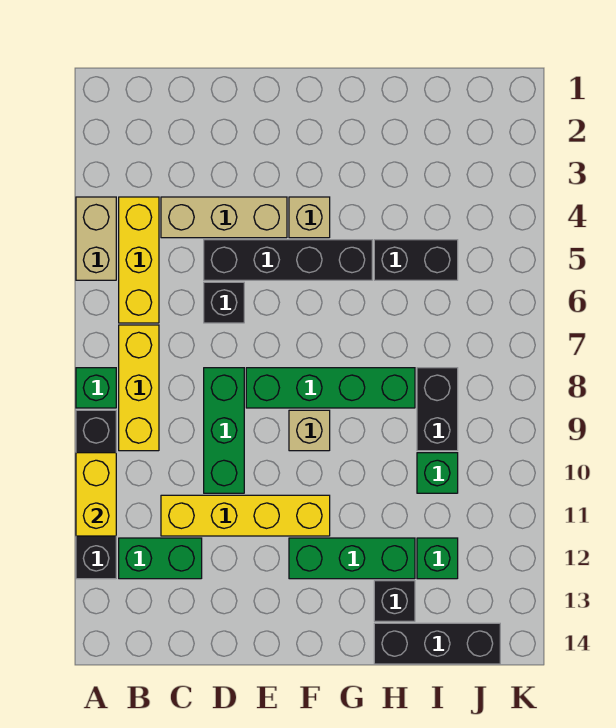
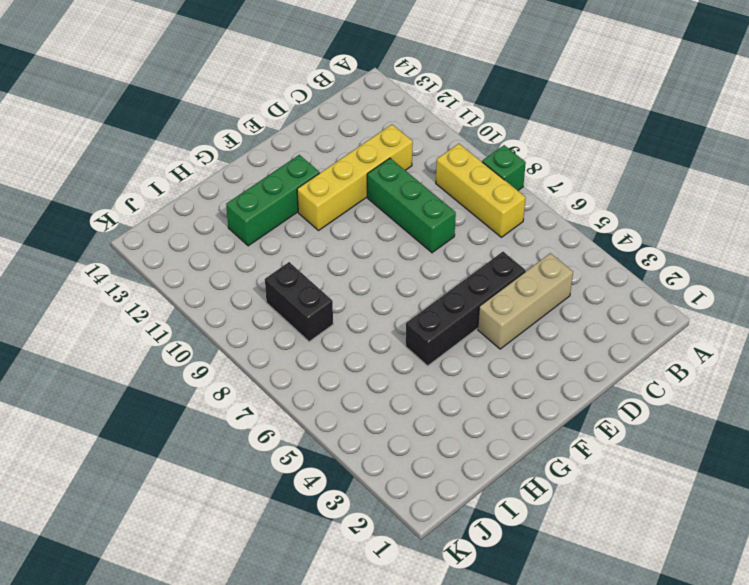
none -> tan 1x2 brick [76,197,116,280]
none -> black 1x4 brick [76,410,116,579]
none -> yellow 1x3 brick [119,197,159,323]

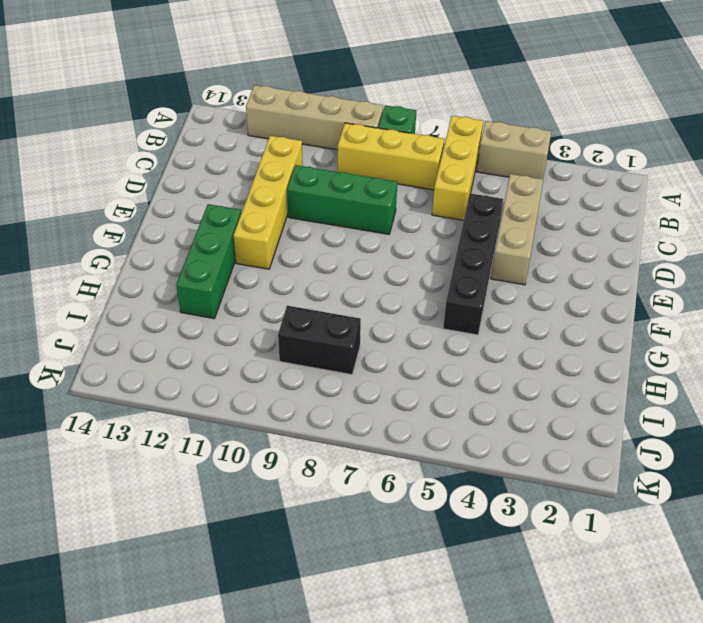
yellow 1x3 brick [432,116,483,220] -> yellow 1x3 brick turned to [119,197,159,323]
tan 1x4 brick [246,85,383,150] -> black 1x4 brick [76,410,116,579]
none -> green 1x2 brick [119,538,202,579]
none -> black 1x1 brick [204,282,244,323]
none -> green 1x4 brick [246,368,415,408]

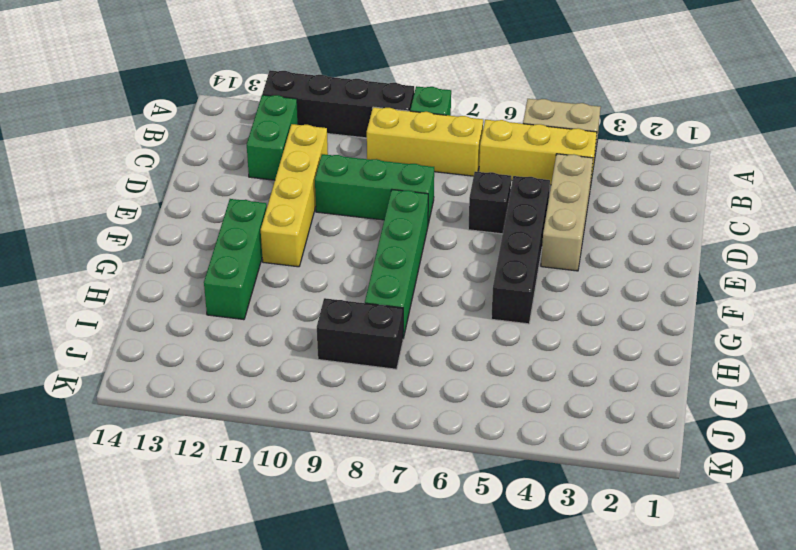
none -> tan 1x1 brick [289,197,330,238]
none -> tan 1x1 brick [289,410,330,451]
none -> black 1x2 brick [374,240,458,280]

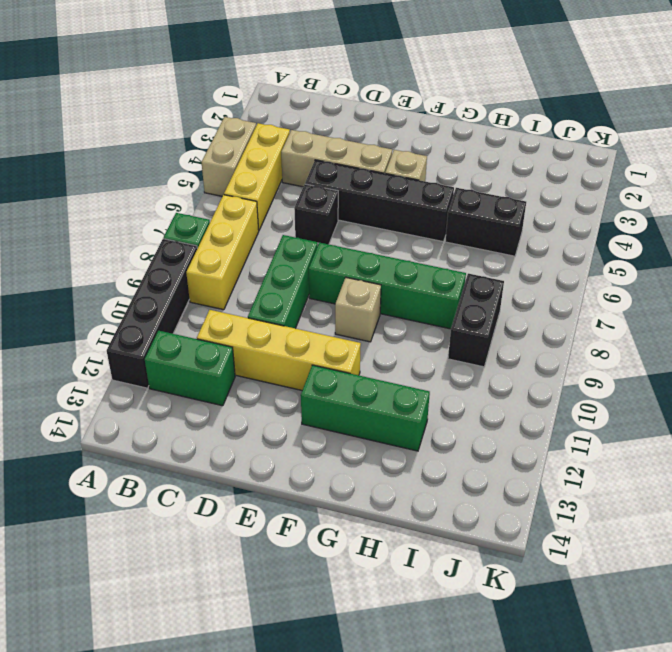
none -> black 1x1 brick [374,581,415,621]
none -> black 1x3 brick [374,623,500,664]
none -> green 1x1 brick [417,453,458,493]

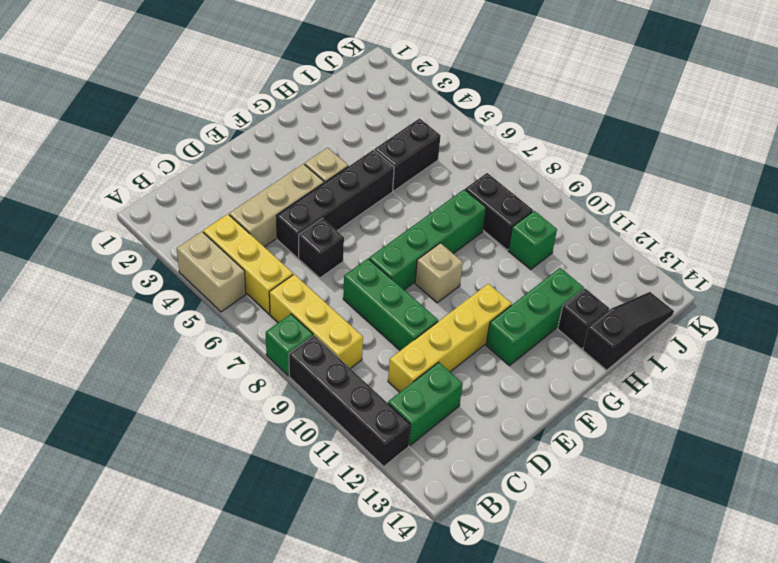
black 1x3 slope [583,292,674,370] -> black 1x3 brick [374,623,500,664]
none -> green 1x1 brick [417,538,458,579]
none -> yellow 1x2 brick [76,453,116,536]

